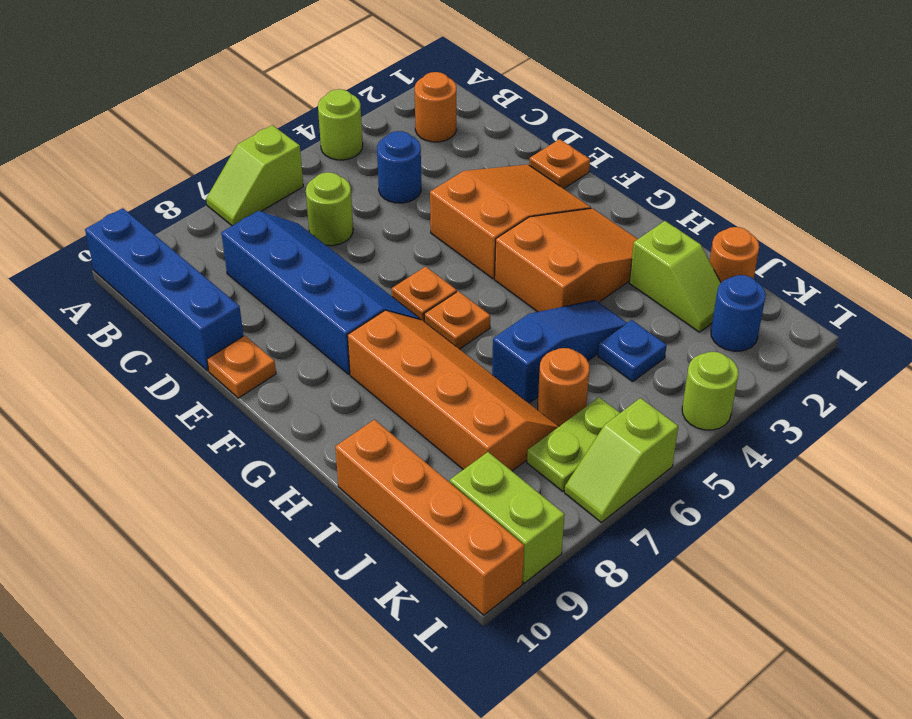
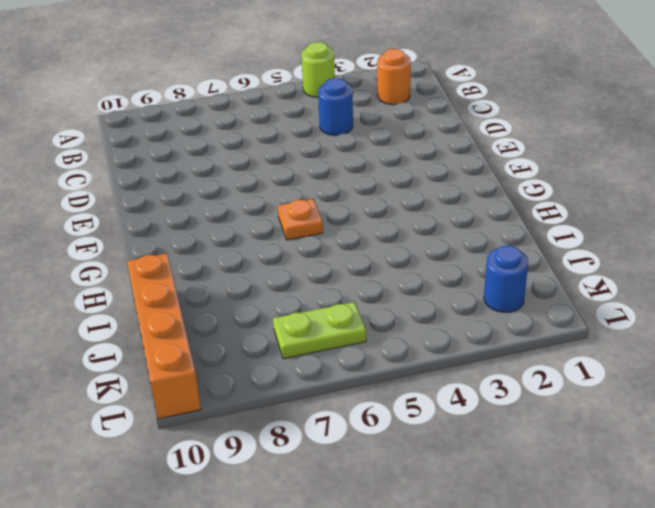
none -> lime 1x2 slope [206,125,303,226]
none -> blue 1x4 brick [85,208,243,371]
none -> lime 1x1 round brick [306,172,353,246]

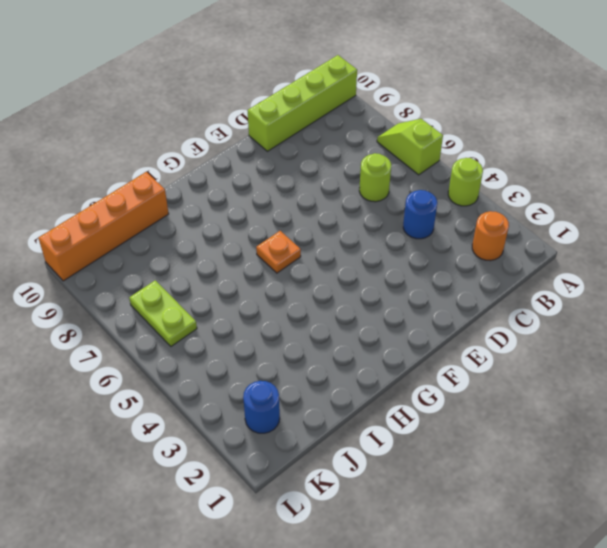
lime 1x4 brick [248,55,357,151] -> blue 1x4 brick [85,208,243,371]
none -> blue 2x4 slope [221,211,421,374]
none -> orange 1x1 plate [529,139,590,189]
none -> orange 2x3 slope [430,165,591,279]

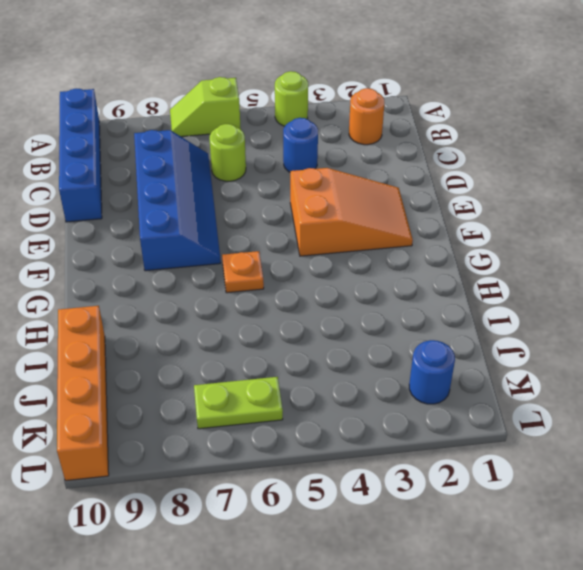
none -> orange 1x1 plate [529,139,590,189]
none -> orange 1x1 plate [207,336,276,398]
none -> orange 1x1 plate [392,266,457,321]

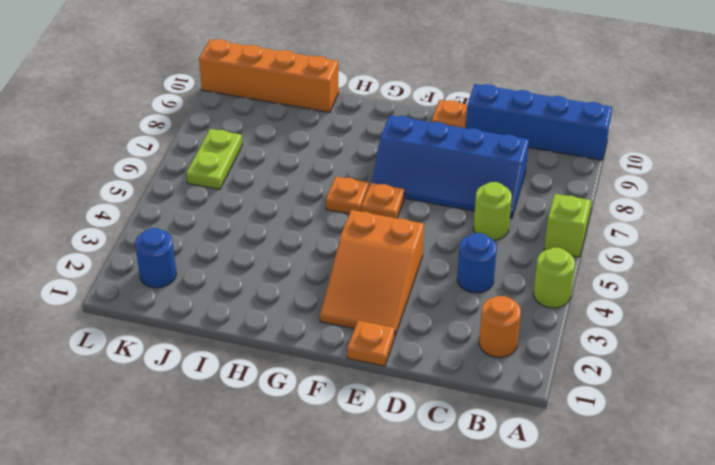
none -> orange 2x3 slope [495,208,637,312]
none -> orange 2x4 slope [347,310,559,471]
none -> lime 1x2 slope [629,221,721,332]

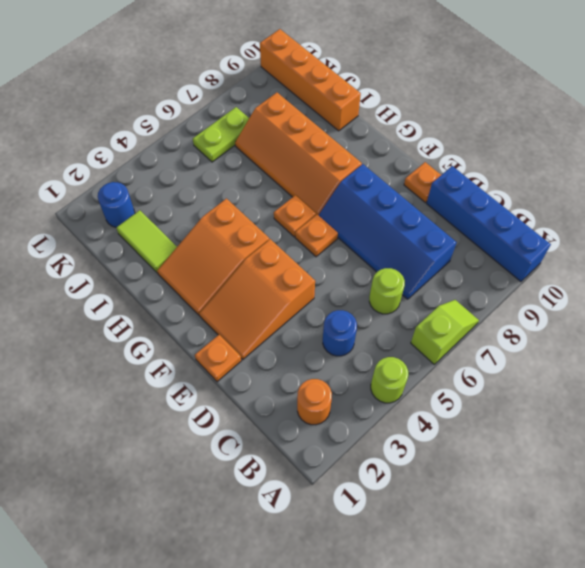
lime 1x2 tile [116,210,177,273] -> lime 1x2 slope [629,221,721,332]
none -> blue 1x3 slope [492,300,627,403]
none -> orange 1x1 round brick [710,227,759,283]
none -> blue 1x1 plate [598,320,667,382]

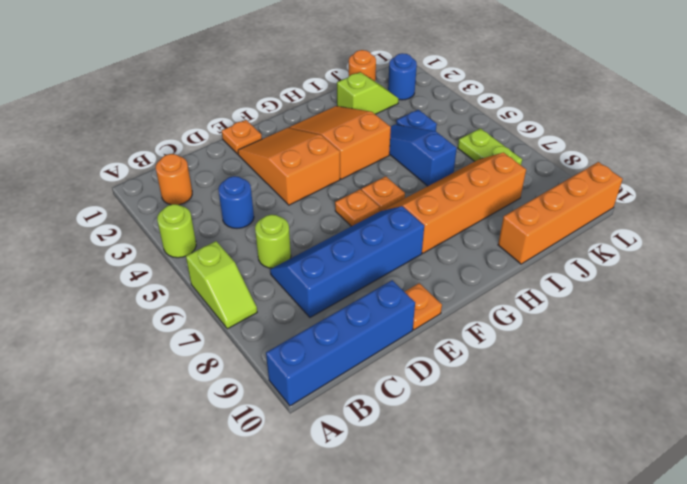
none -> orange 1x1 round brick [538,348,589,426]
none -> lime 1x2 brick [450,452,565,583]
none -> lime 1x1 round brick [682,352,738,430]

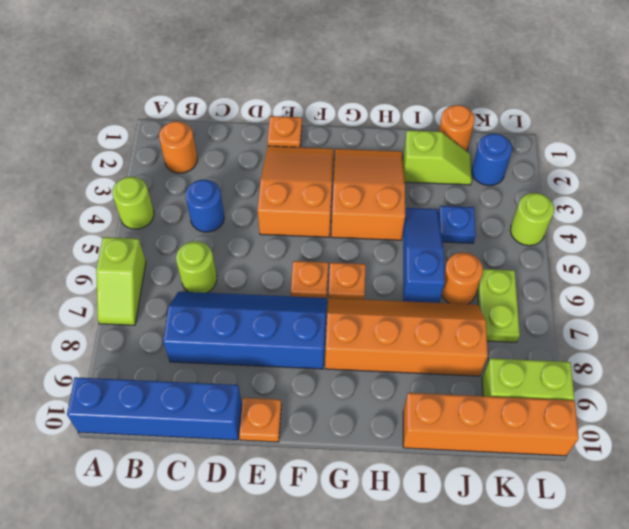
none -> lime 1x2 slope [565,398,678,522]

